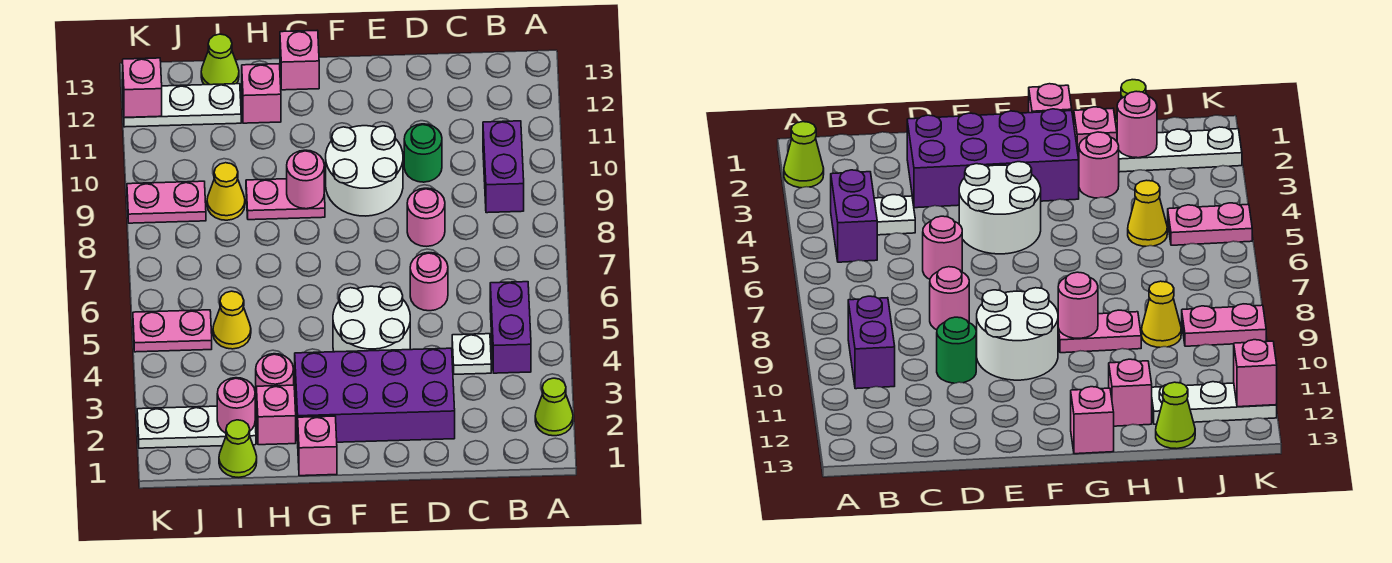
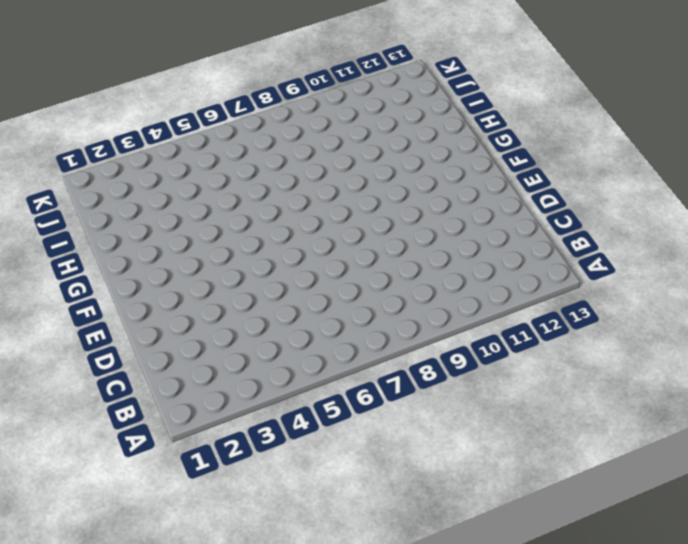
none -> lime 1x1 cone [535,378,573,436]
none -> purple 1x2 brick [490,282,531,373]
none -> purple 1x2 brick [483,121,524,213]

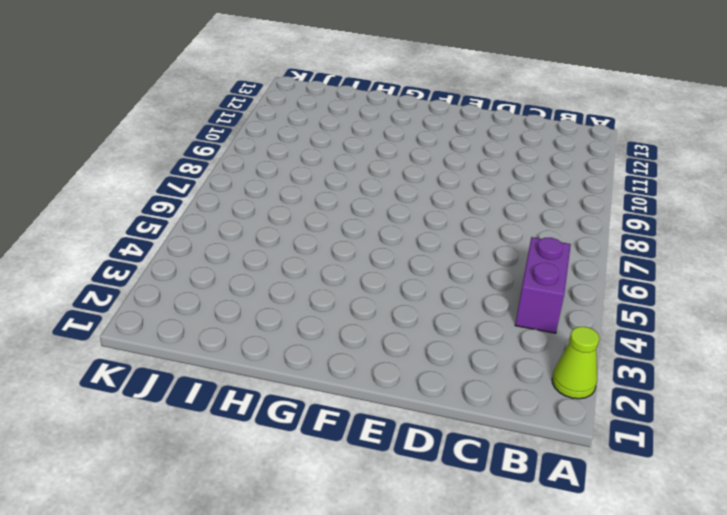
none -> purple 1x2 brick [483,121,524,213]
none -> white 1x1 plate [452,334,491,374]
none -> purple 2x4 brick [295,348,455,442]

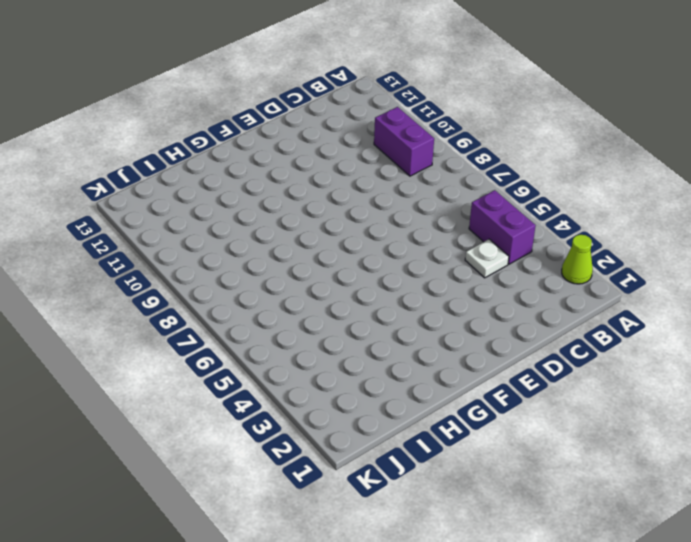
none -> purple 2x4 brick [295,348,455,442]
none -> pink 1x1 round brick [410,253,448,311]
none -> pink 1x1 round brick [407,188,445,246]

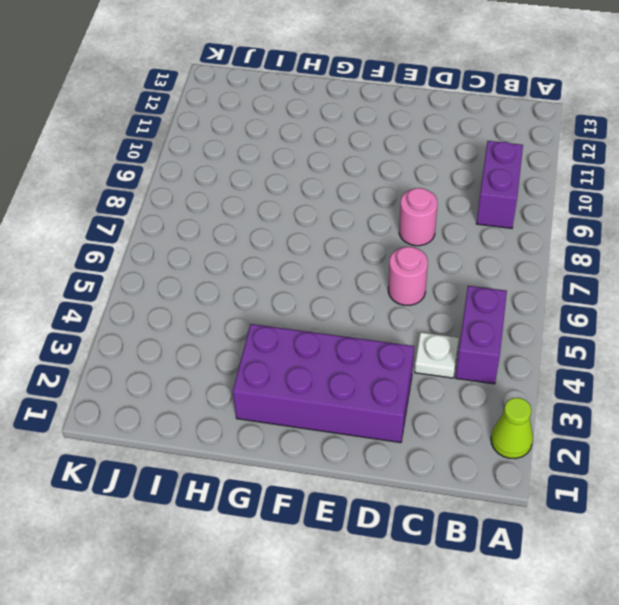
none -> green 1x1 round brick [404,124,442,182]
none -> white 2x2 round brick [333,286,410,352]
none -> white 2x2 round brick [326,126,403,216]

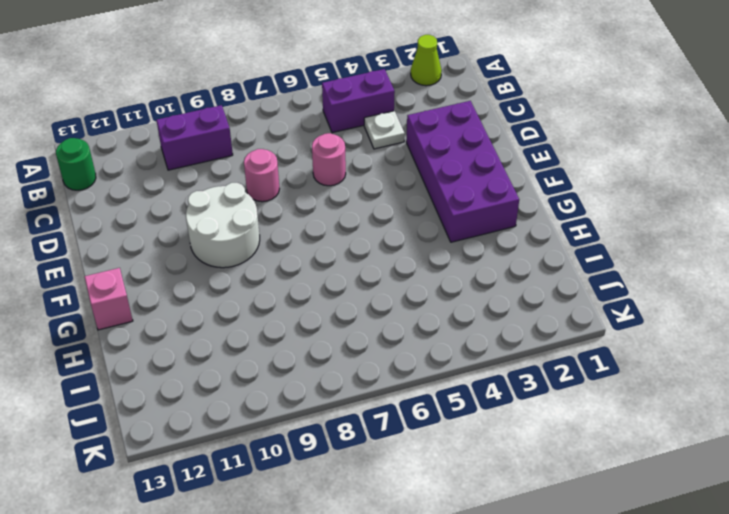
green 1x1 round brick [56,138,96,190] -> green 1x1 round brick moved to [404,124,442,182]
none -> white 2x2 round brick [333,286,410,352]
none -> pink 1x1 brick [298,416,337,476]
none -> pink 1x2 plate [246,179,325,220]

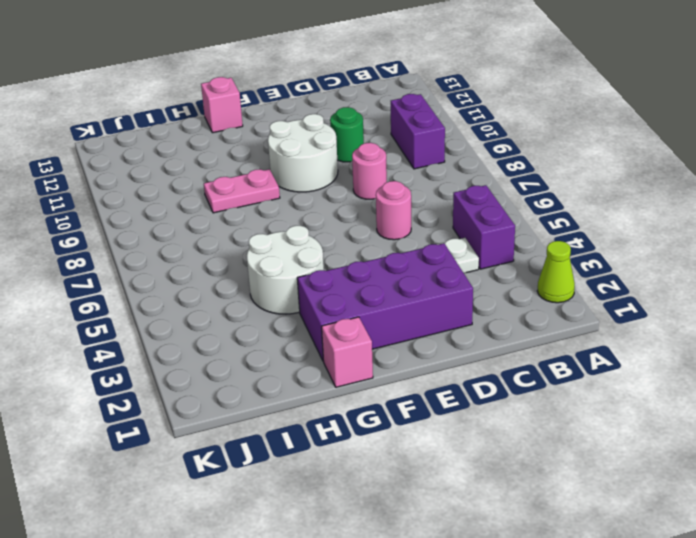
white 2x2 round brick [247,226,324,314] -> white 2x2 round brick moved to [333,286,410,352]
none -> pink 1x1 brick [256,385,296,445]
none -> pink 1x1 round brick [256,354,294,387]
none -> pink 1x1 brick [242,64,281,123]

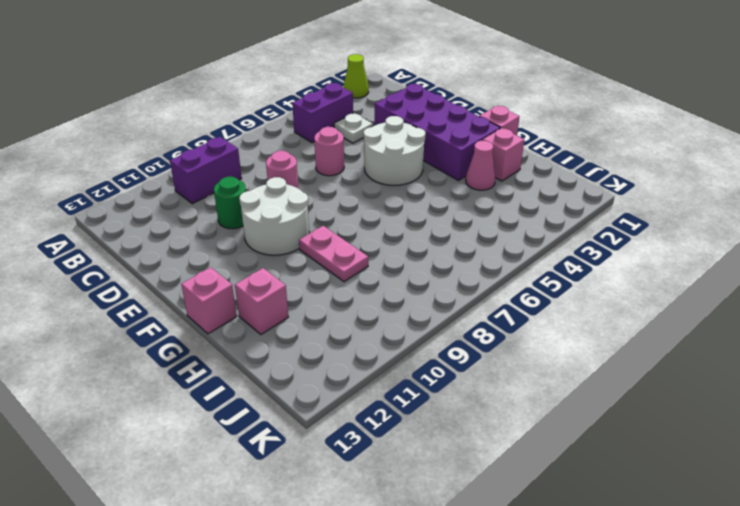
pink 1x1 cone [466,141,495,190] -> pink 1x1 round brick [256,354,294,387]
none -> lime 1x1 cone [219,420,257,477]
none -> white 1x3 plate [137,406,256,448]
none -> yellow 1x1 cone [213,291,251,349]

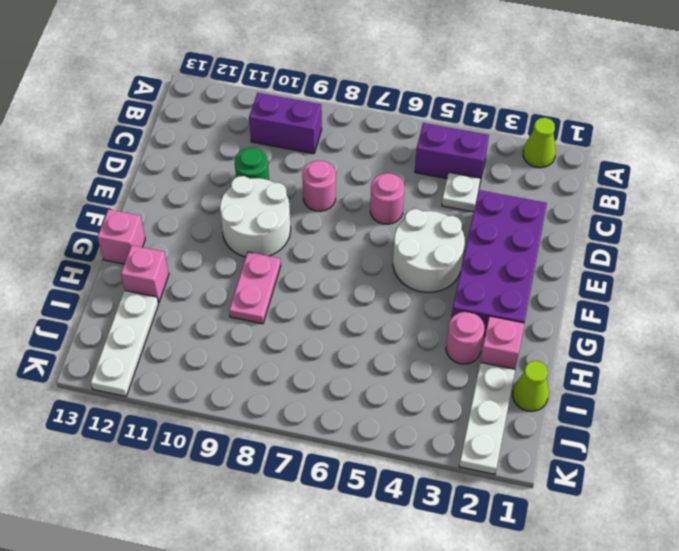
none -> pink 1x1 brick [298,416,337,476]
none -> yellow 1x1 cone [213,291,251,349]
none -> yellow 1x1 cone [207,163,245,220]

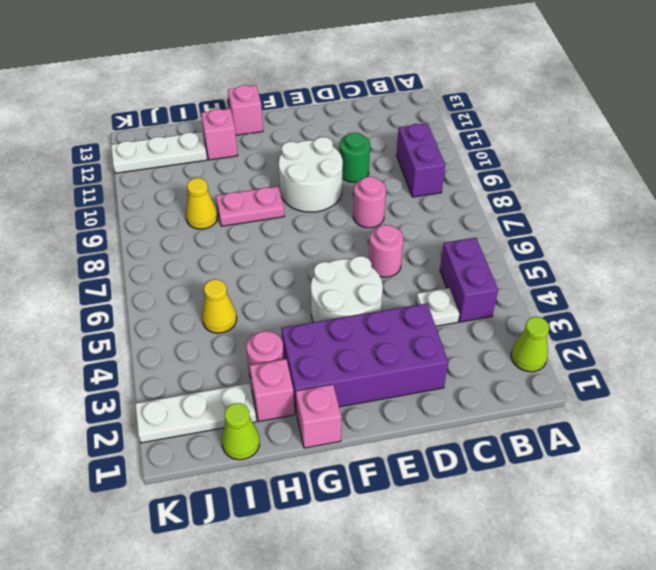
none -> lime 1x1 cone [201,34,239,85]
none -> pink 1x2 plate [133,310,212,352]
none -> pink 1x2 plate [127,181,206,223]

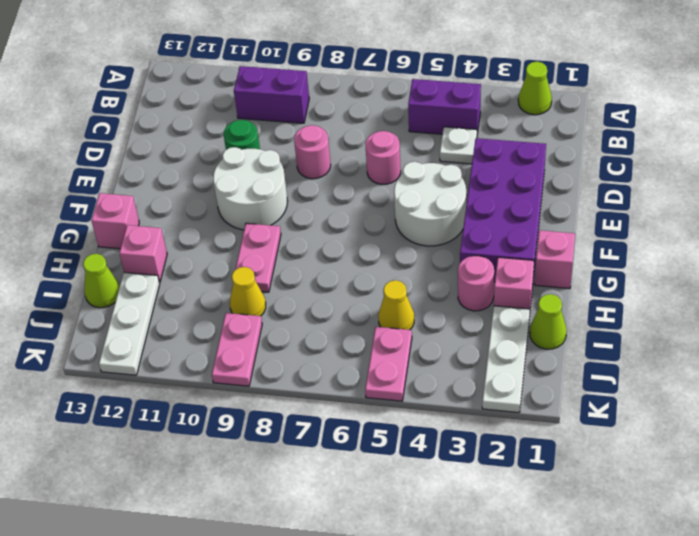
none -> pink 1x1 round brick [287,150,324,209]
none -> pink 1x1 round brick [217,378,255,433]
none -> pink 1x1 brick [123,58,162,118]

